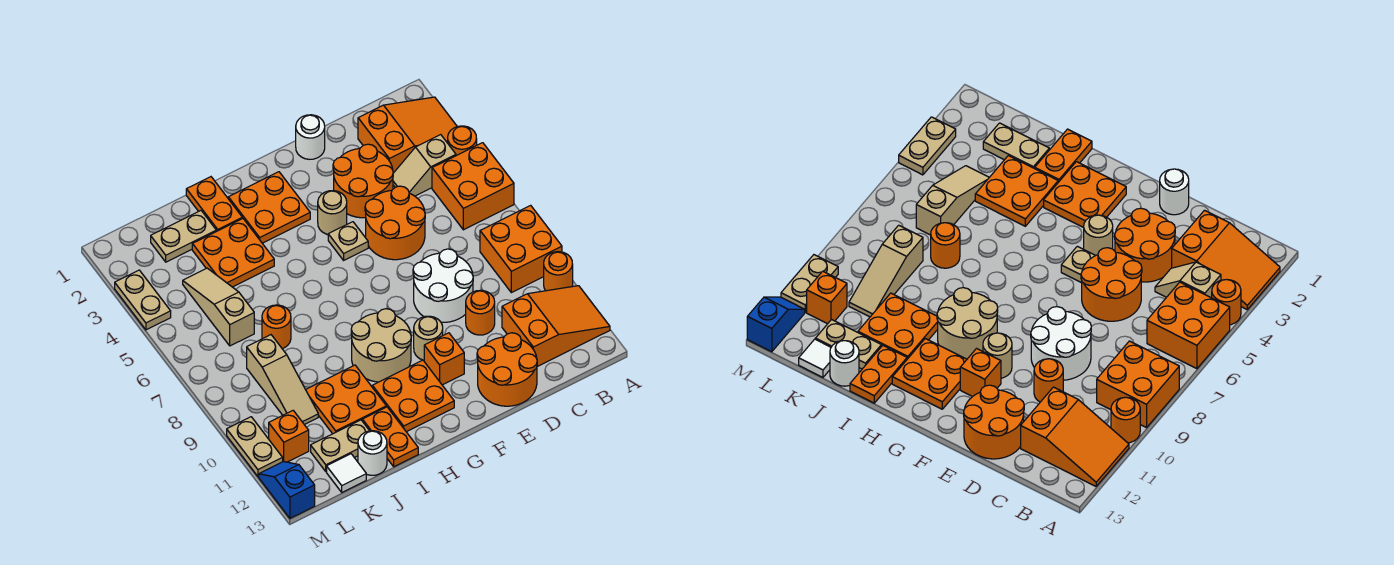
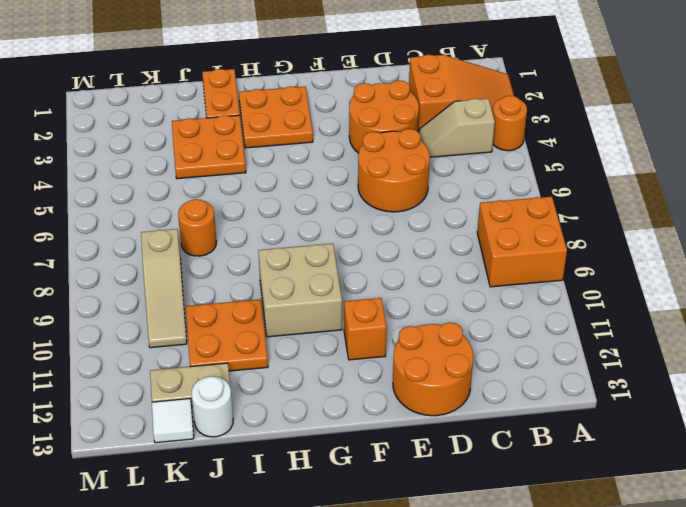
tan 2x2 brick [258,244,342,337] -> tan 2x2 round brick [351,309,411,382]
none -> orange 2x2 brick [432,143,514,230]
none -> orange 1x1 round brick [544,252,573,291]
none -> orange 2x3 slope [502,286,610,367]
none -> white 2x2 round brick [413,249,473,322]

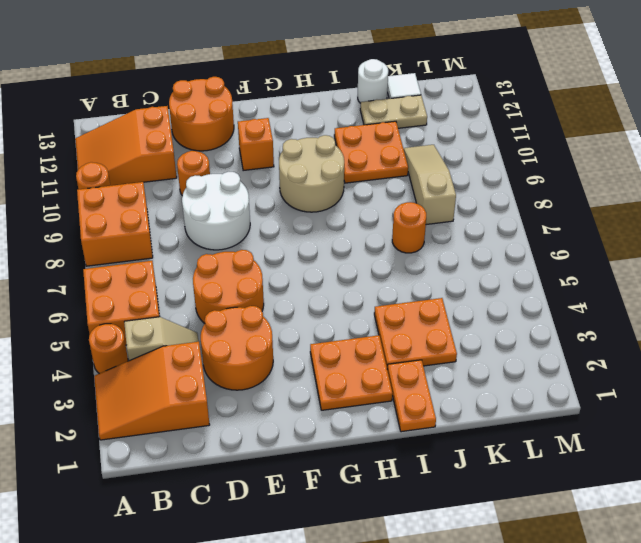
none -> white 1x1 round brick [296,115,325,159]
none -> tan 1x1 round brick [318,191,347,235]
none -> tan 1x1 plate [328,222,368,260]
none -> tan 1x1 round brick [414,316,443,360]

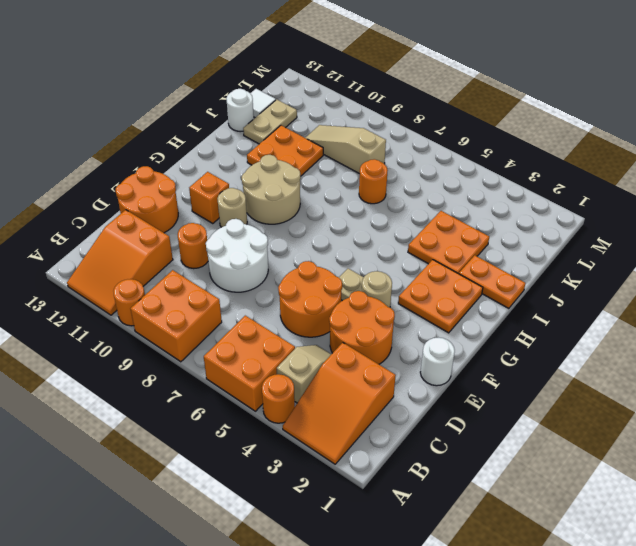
none -> orange 2x2 plate [372,360,454,432]
none -> orange 1x2 plate [362,407,418,467]
none -> tan 1x2 plate [151,211,216,262]
none -> tan 1x3 slope [183,268,254,346]

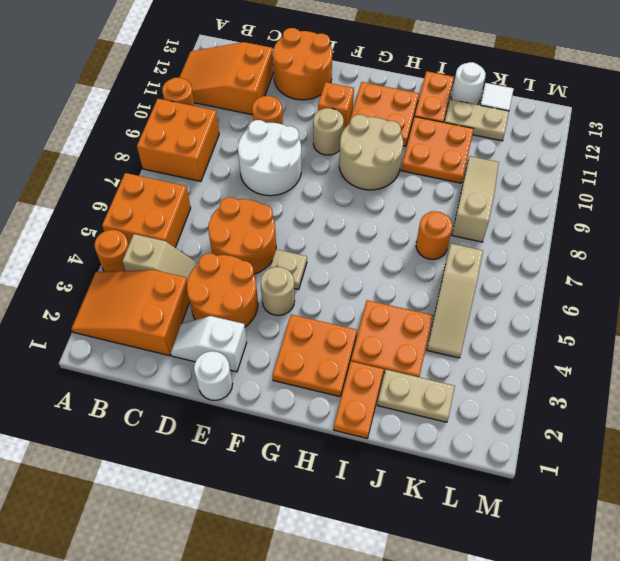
white 1x2 slope [171,316,247,372] -> none
none -> orange 1x1 brick [269,411,309,462]
none -> tan 1x2 plate [115,270,171,330]
none -> tan 1x2 plate [227,417,283,476]
none -> blue 1x2 slope [259,462,315,518]

